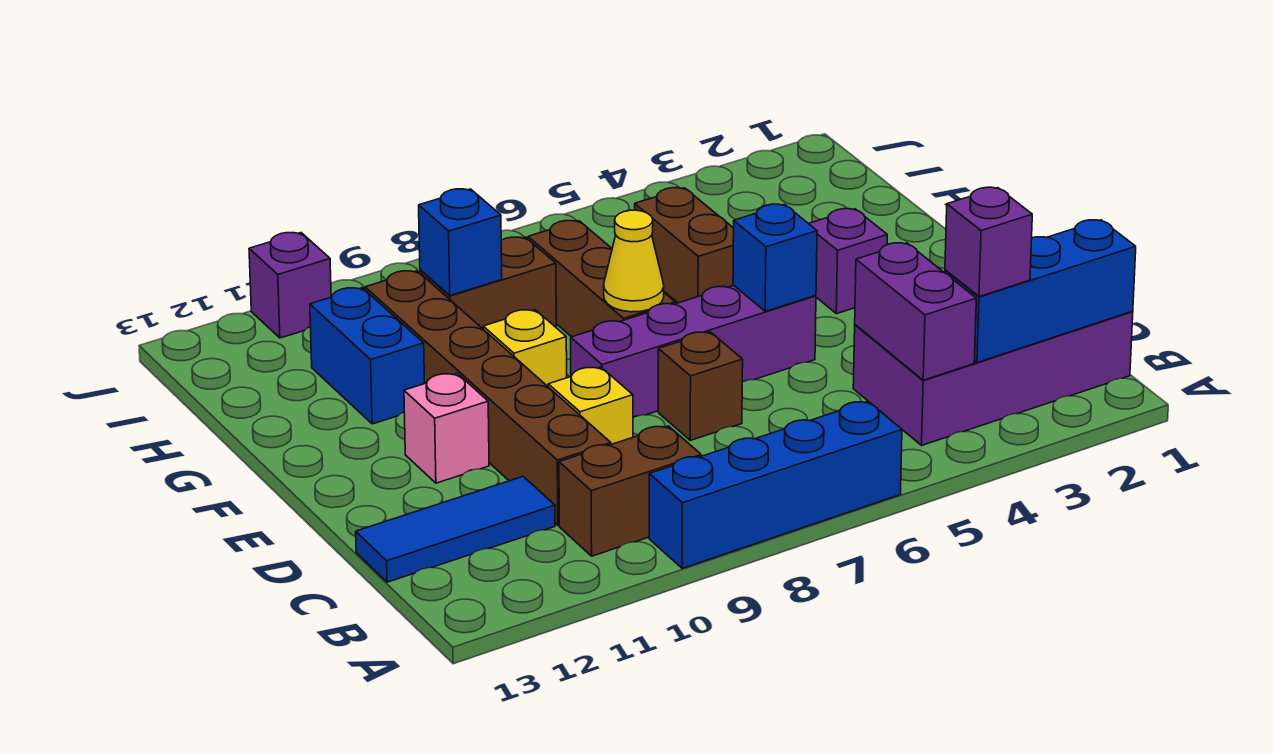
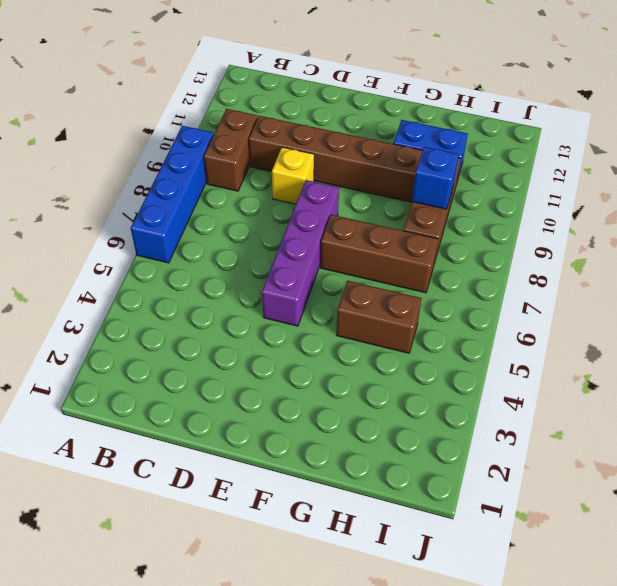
none -> purple 2x4 brick [853,312,1133,445]
none -> blue 1x3 tile [356,476,555,582]
none -> brown 1x1 brick [658,332,743,440]

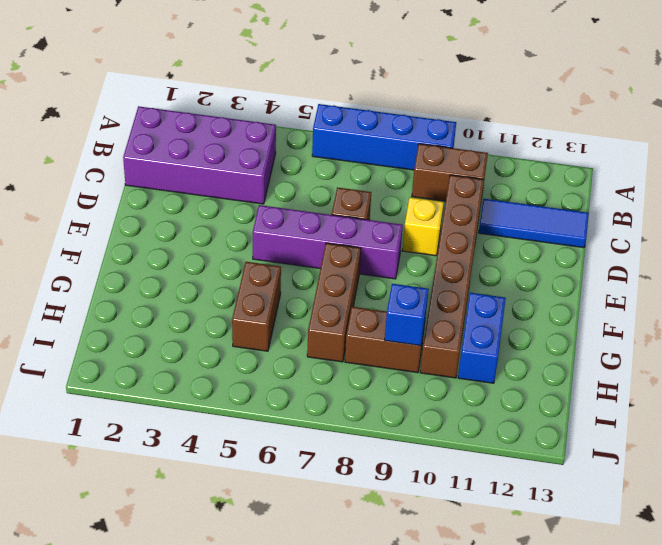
none -> pink 1x1 brick [404,373,489,483]
none -> purple 1x1 brick [808,209,887,314]
none -> yellow 1x1 brick [483,310,567,386]

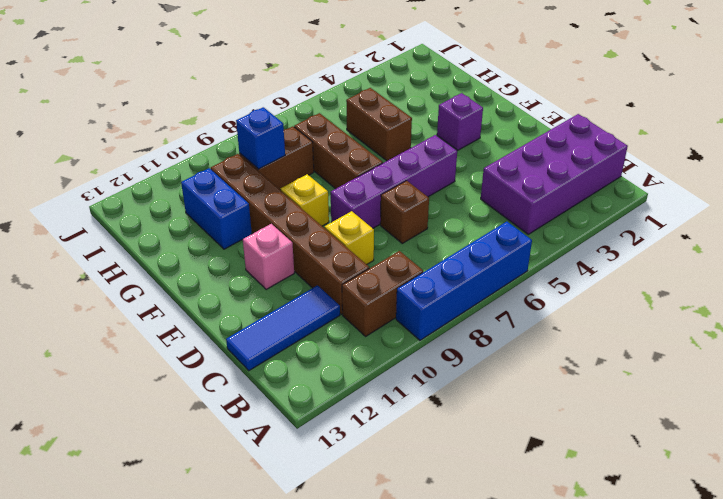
none -> purple 1x1 brick [249,233,331,338]
none -> blue 1x3 brick [945,220,1136,362]
none -> purple 1x2 brick [855,243,976,380]

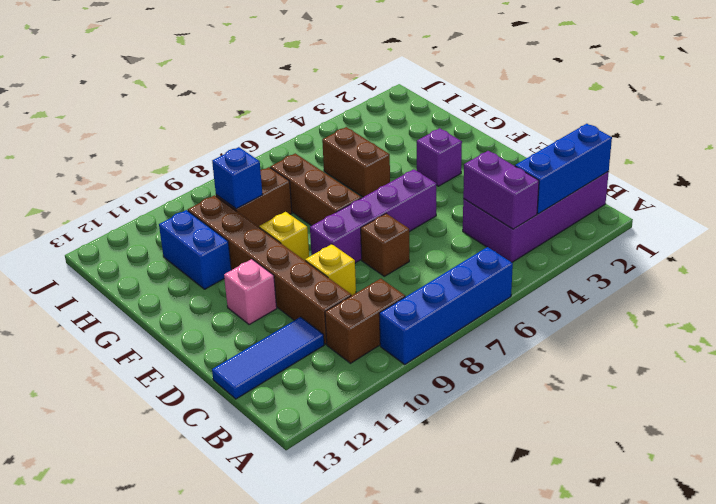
none -> purple 1x1 brick [249,233,331,338]
none -> blue 1x1 brick [733,204,817,311]
none -> yellow 1x1 cone [604,210,664,312]

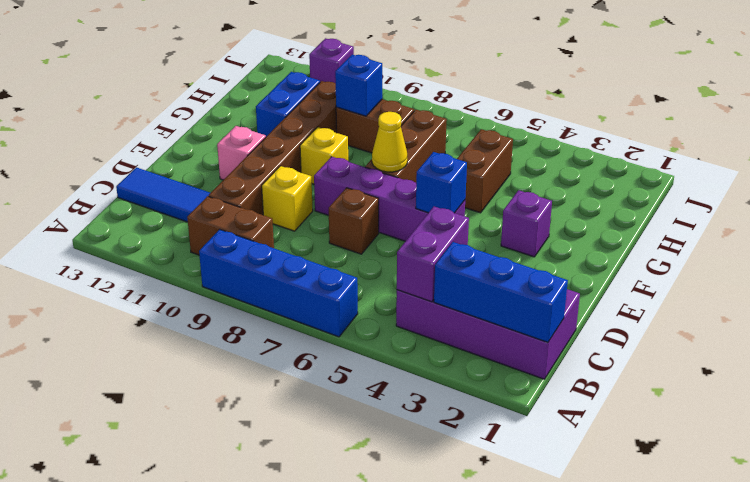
none -> purple 1x1 brick [945,187,1032,297]

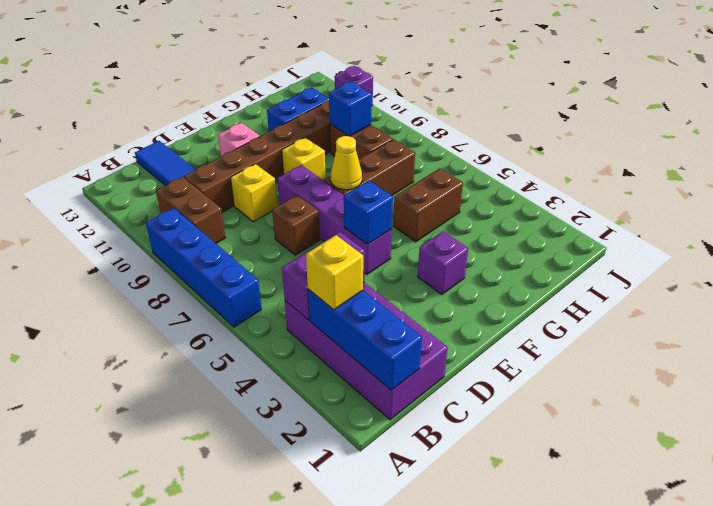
yellow 1x1 brick [306,235,363,310] -> purple 1x1 brick [945,187,1032,297]

